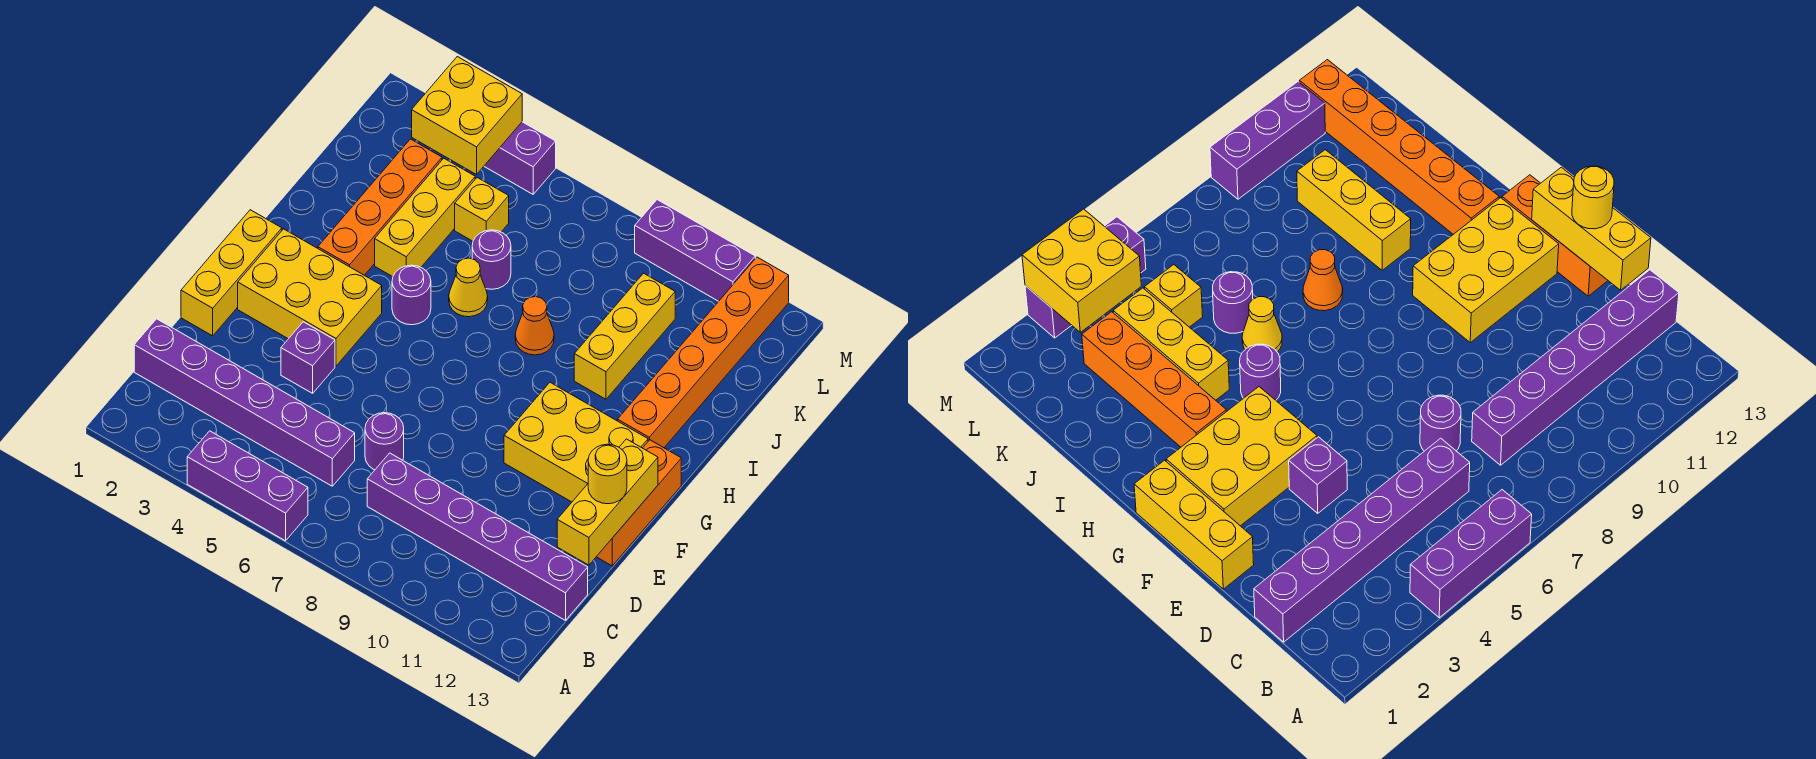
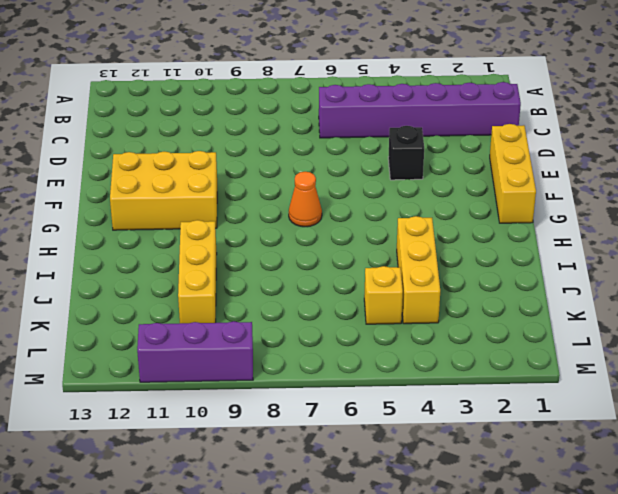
black 1x1 brick [388,126,424,180] -> purple 1x1 brick [281,322,335,393]
orange 1x1 cone [289,172,322,227] -> orange 1x1 cone moved to [515,297,554,355]
none -> purple 1x3 brick [187,431,308,541]
none -> purple 1x6 brick [367,453,588,620]
none -> purple 1x1 round brick [365,413,404,470]

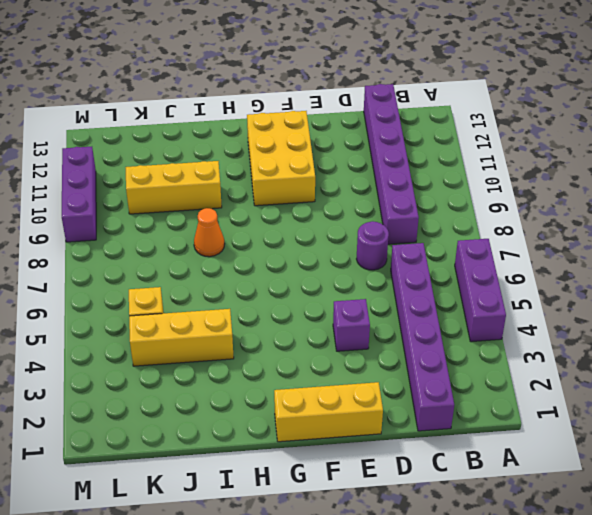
none -> orange 1x3 brick [597,440,681,566]
none -> yellow 2x3 brick [238,229,382,366]
none -> orange 1x4 brick [318,139,442,275]

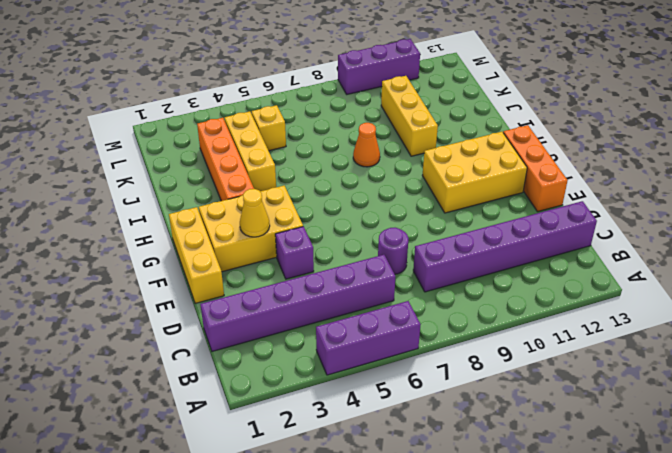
yellow 1x1 cone [240,189,270,237] -> yellow 1x1 cone moved to [449,258,488,317]
none -> purple 1x1 round brick [392,265,431,325]
none -> orange 1x6 brick [618,257,789,448]
none -> purple 1x1 round brick [472,230,511,289]

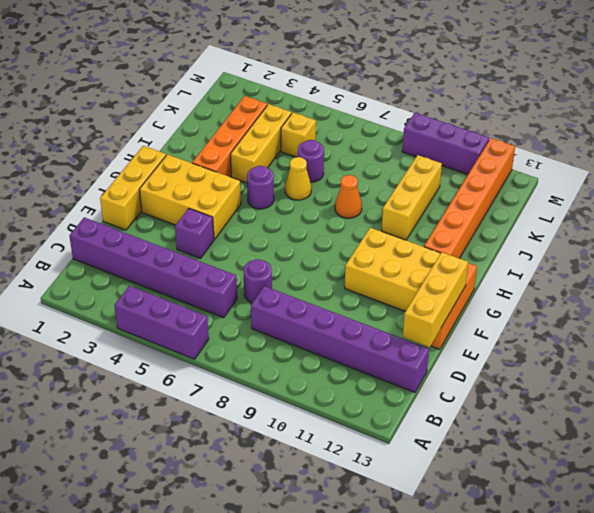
none -> purple 1x3 brick [484,122,556,194]
none -> yellow 2x2 brick [412,57,522,175]
none -> yellow 1x1 round brick [588,444,627,504]

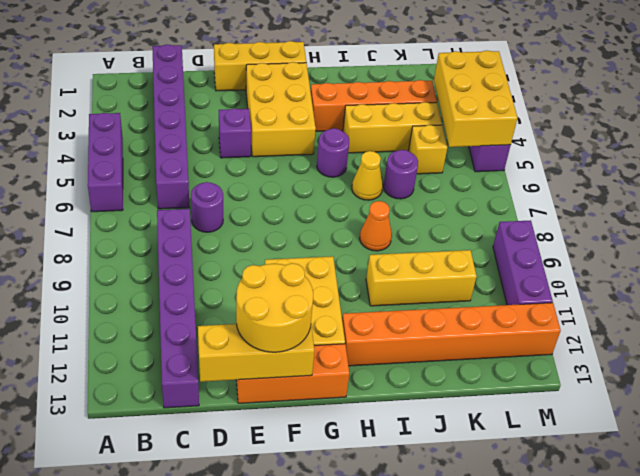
yellow 2x2 round brick [236,263,313,352] -> yellow 1x1 round brick [588,444,627,504]
yellow 2x3 brick [434,50,518,147] -> yellow 2x2 brick [412,57,522,175]

